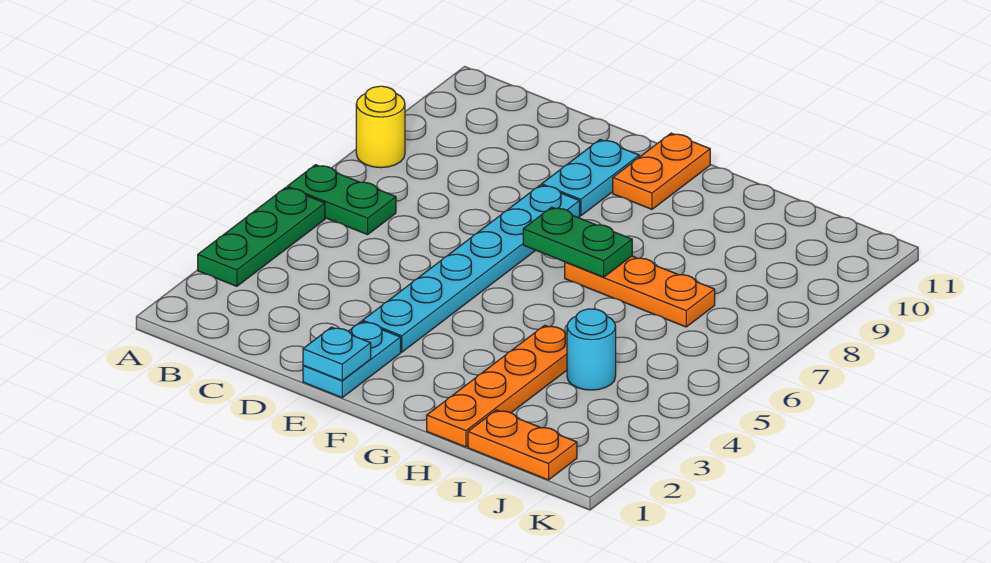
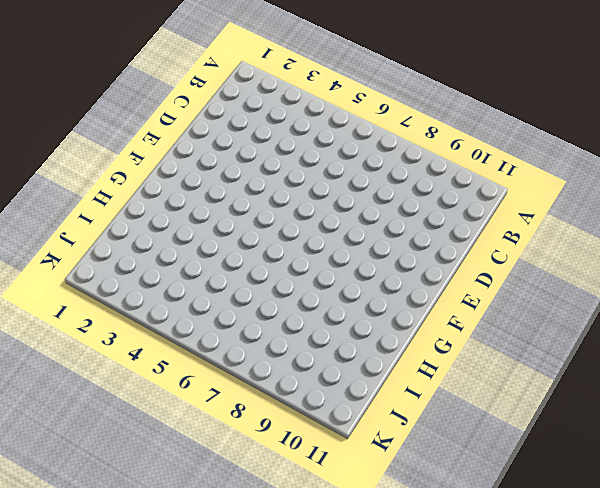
none -> green 1x3 plate [198,188,325,286]
none -> green 1x2 plate [287,165,396,235]
none -> yellow 1x1 round brick [356,86,405,168]

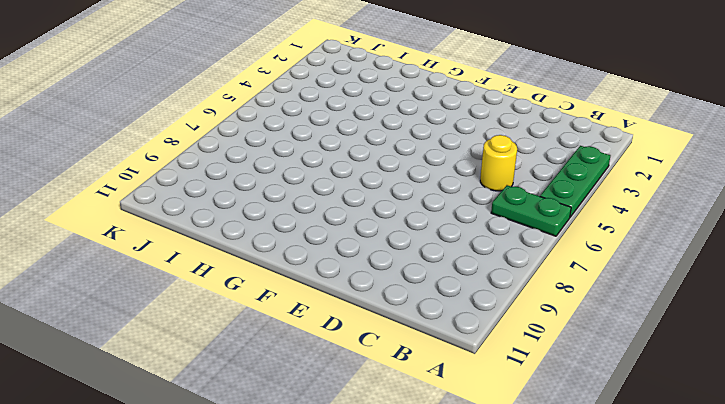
yellow 1x1 round brick [480,135,517,191] -> yellow 1x1 round brick moved to [356,86,405,168]
none -> cyan 1x2 plate [303,321,401,398]
none -> cyan 1x6 plate [363,185,580,352]
none -> cyan 1x2 plate [542,140,639,216]

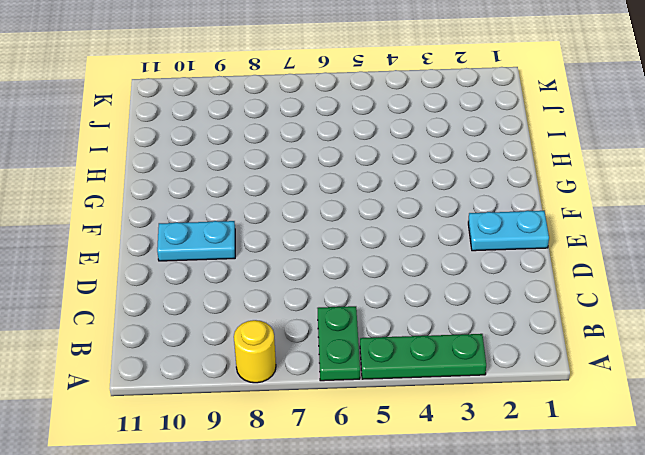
none -> cyan 1x6 plate [363,185,580,352]
none -> orange 1x2 plate [613,133,710,209]
none -> orange 1x3 plate [565,256,715,327]

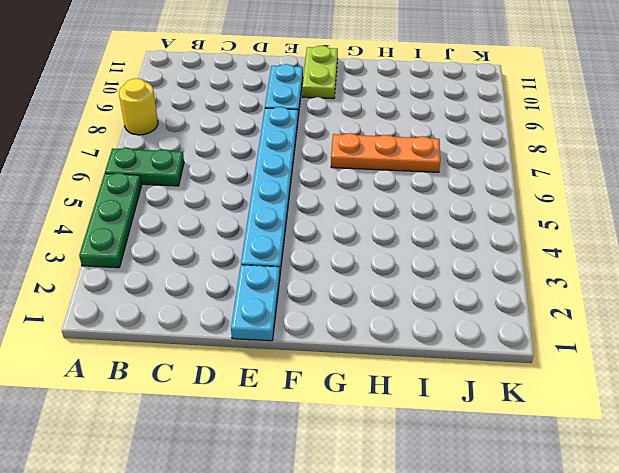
lime 1x2 plate [302,46,338,99] -> orange 1x2 plate [613,133,710,209]
none -> orange 1x4 plate [427,325,567,447]
none -> orange 1x2 plate [468,410,577,480]
none -> cyan 1x1 round brick [567,309,616,390]

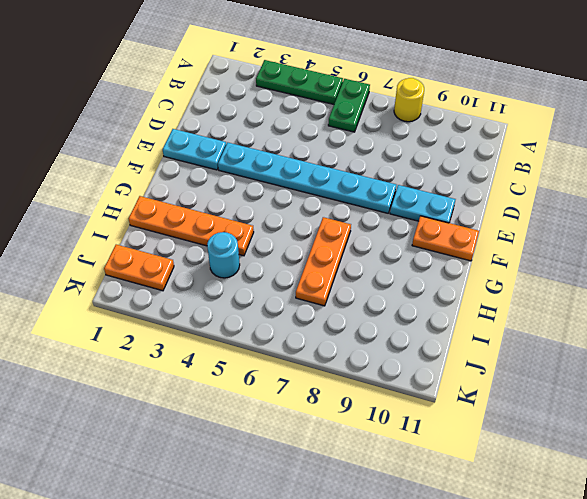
orange 1x2 plate [104,245,174,291] -> orange 1x2 plate turned to [468,410,577,480]
none -> cyan 1x1 plate [303,327,371,381]
none -> green 1x2 plate [523,207,632,277]

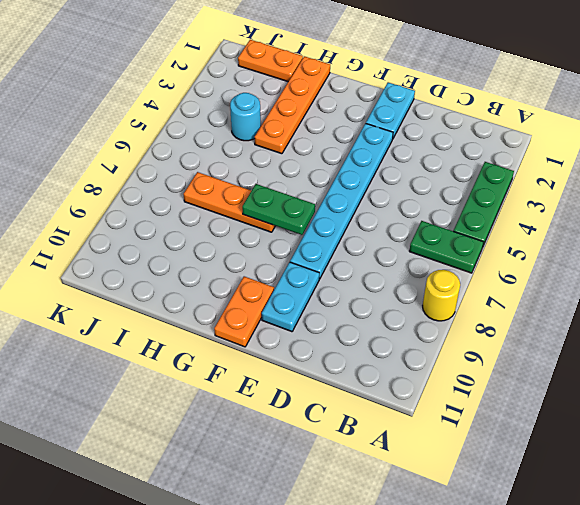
none -> cyan 1x1 plate [303,327,371,381]

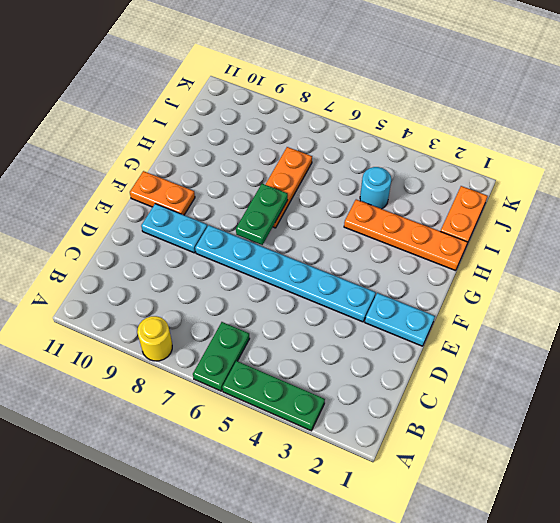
none -> cyan 1x1 plate [303,327,371,381]

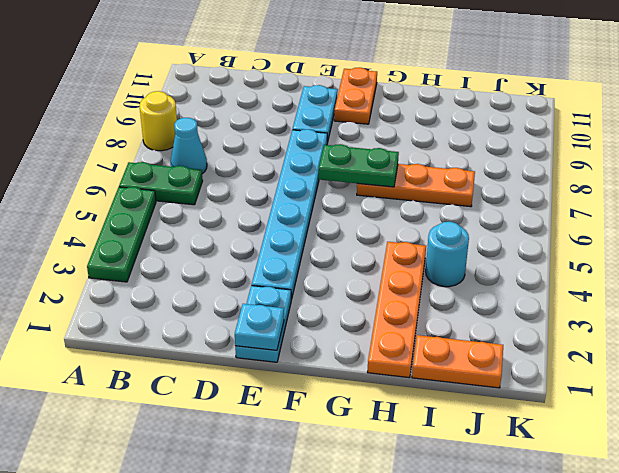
cyan 1x1 cone [171,118,207,174] -> none

